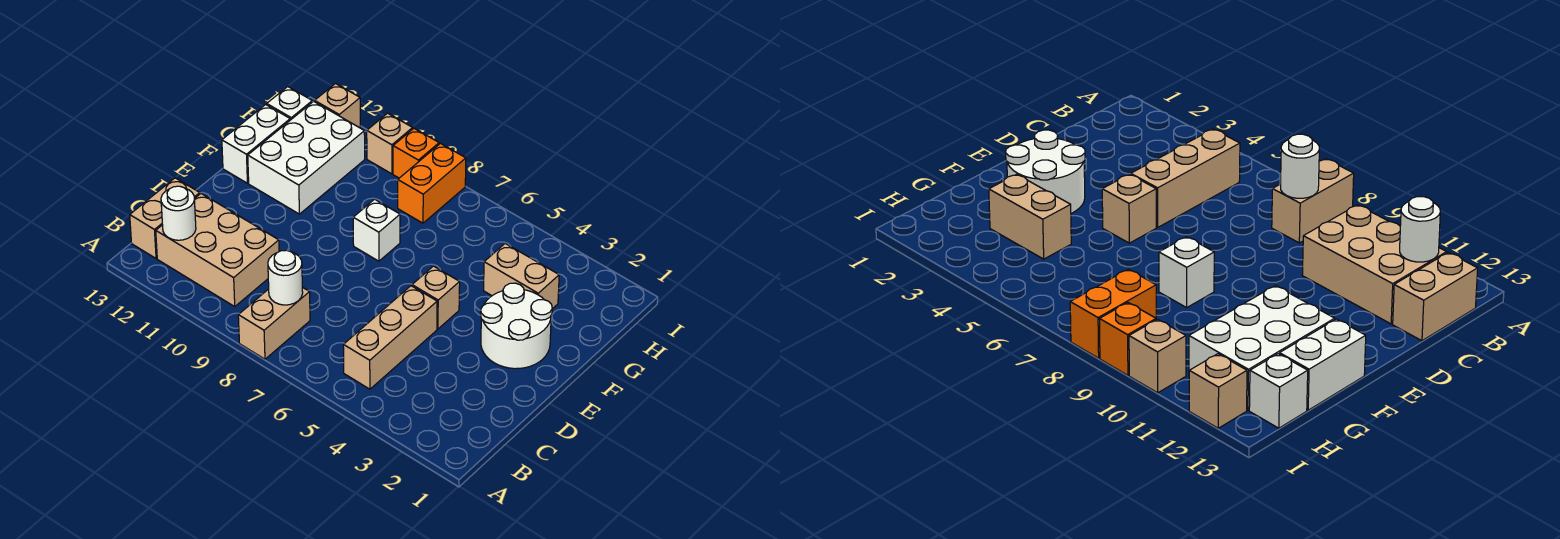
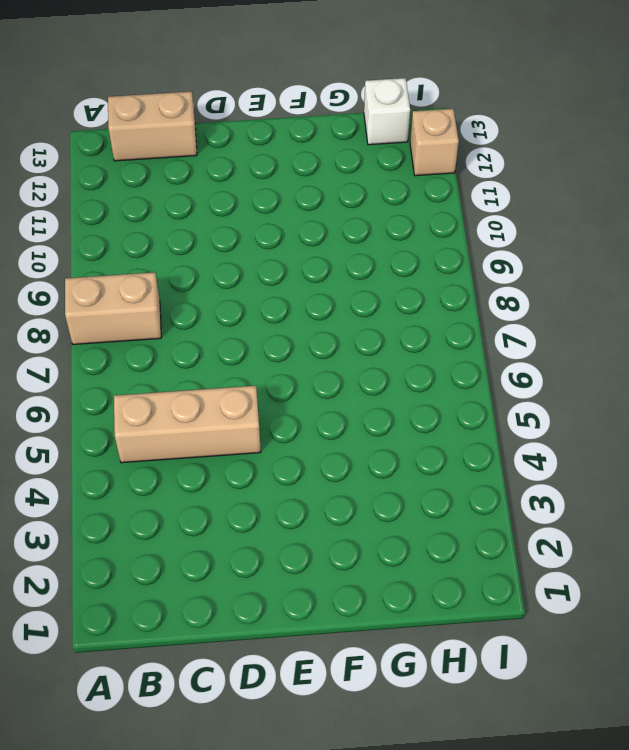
none -> tan 2x3 brick [156,194,279,306]
none -> white 2x2 round brick [481,283,552,369]
none -> tan 1x1 brick [412,266,460,329]

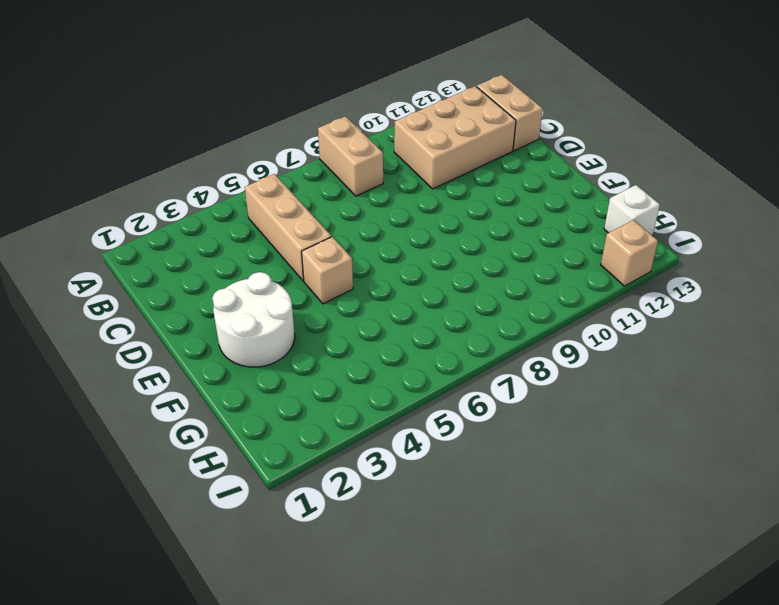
none -> white 1x1 brick [353,199,400,261]
none -> white 2x3 brick [248,101,365,214]
none -> white 1x2 brick [222,104,290,183]

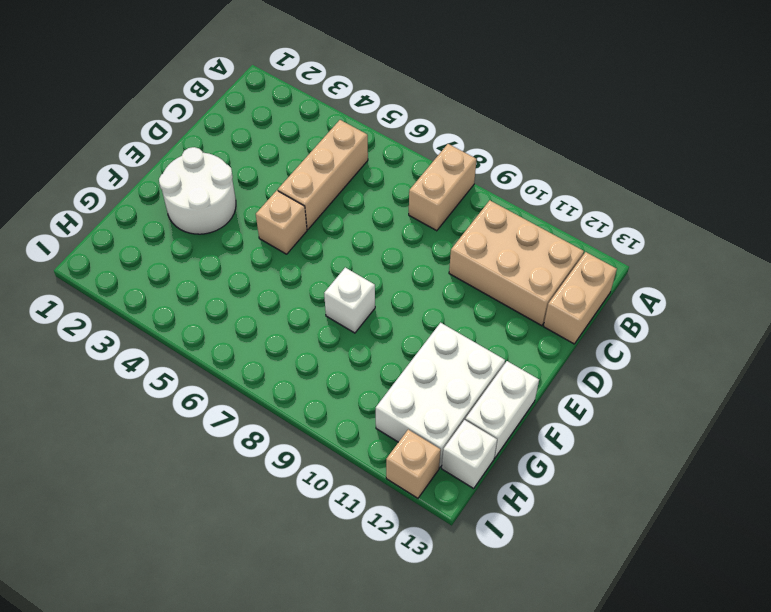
none -> tan 1x2 brick [484,244,559,309]
none -> orange 1x2 brick [398,144,466,223]
none -> orange 1x1 brick [393,129,439,178]

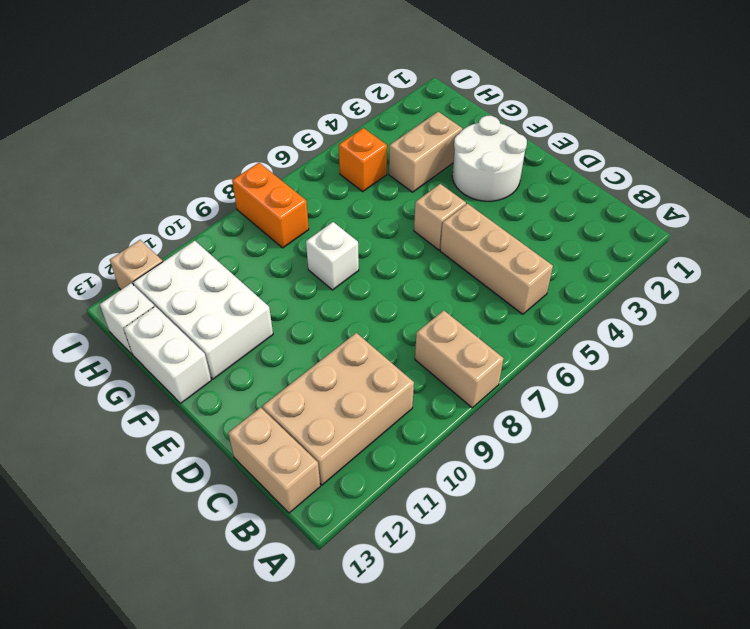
orange 1x1 brick [339,128,387,191] -> orange 1x1 brick moved to [393,129,439,178]
none -> tan 1x1 brick [367,113,413,174]
none -> white 1x1 round brick [268,250,303,305]
none -> white 1x1 round brick [161,186,196,240]

